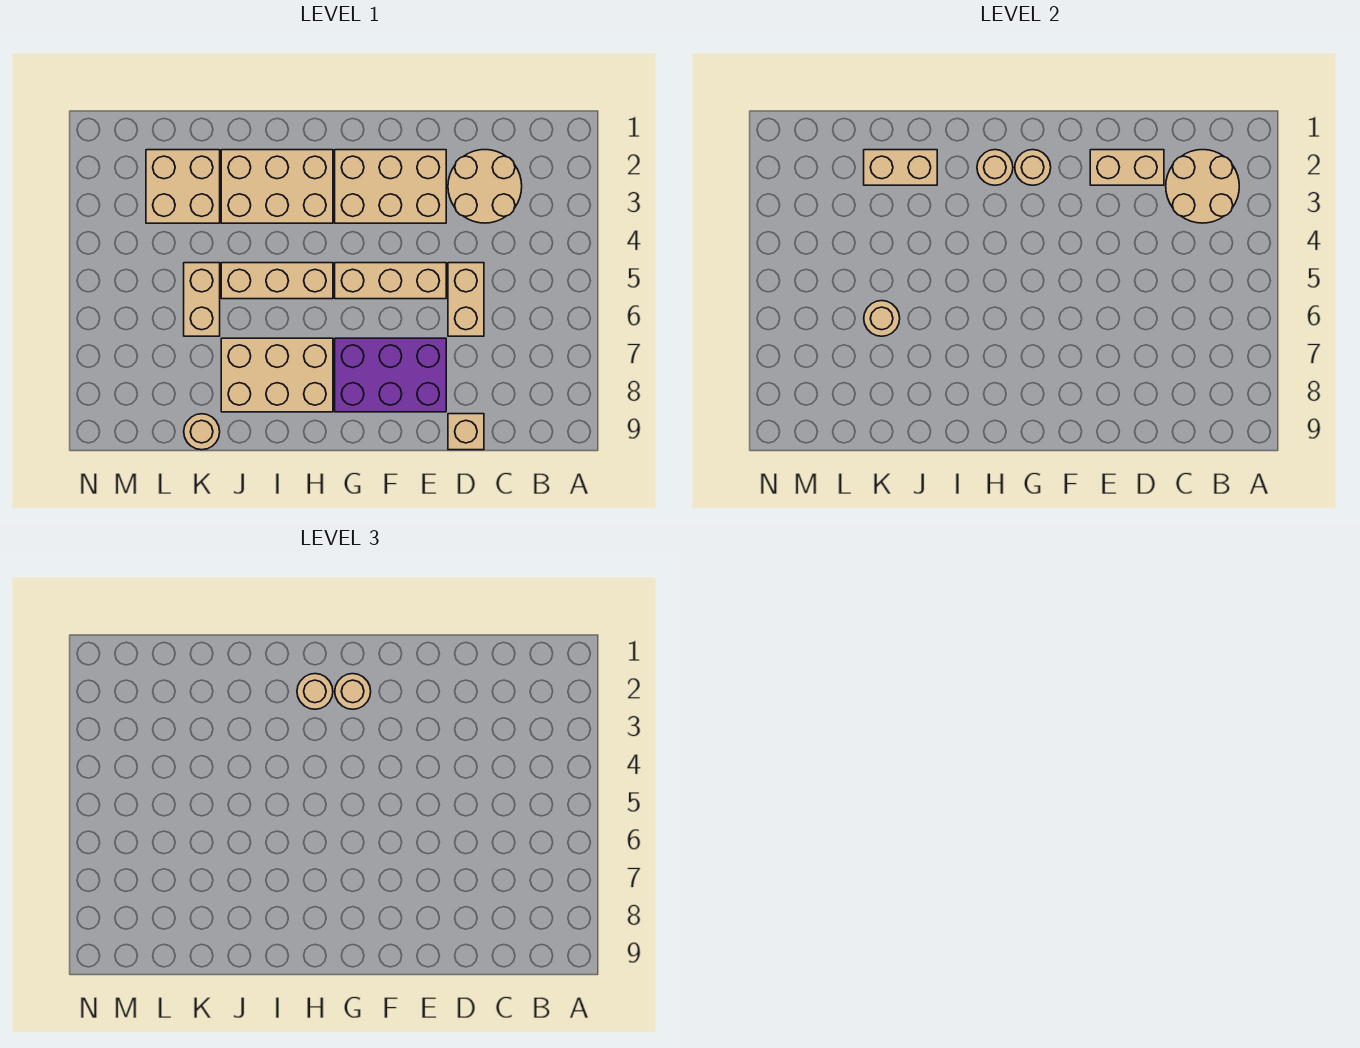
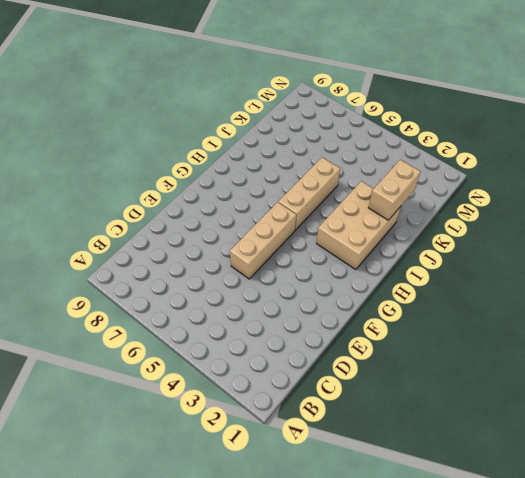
none -> tan 2x2 round brick [448,150,522,223]
none -> tan 1x2 brick [448,263,484,336]
none -> tan 1x1 brick [448,414,484,450]

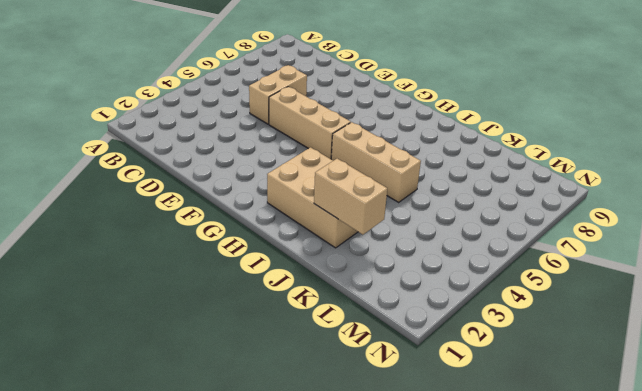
none -> tan 2x2 round brick [448,150,522,223]
none -> tan 1x1 brick [448,414,484,450]
none -> tan 2x3 brick [335,150,446,223]

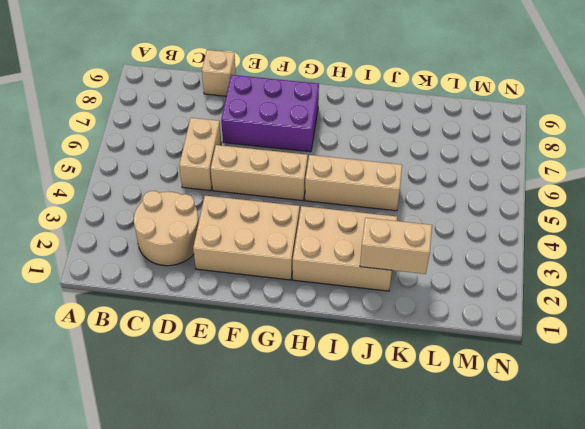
none -> tan 2x3 brick [221,338,333,412]
none -> tan 2x2 brick [146,150,220,223]
none -> tan 1x2 brick [184,263,220,336]

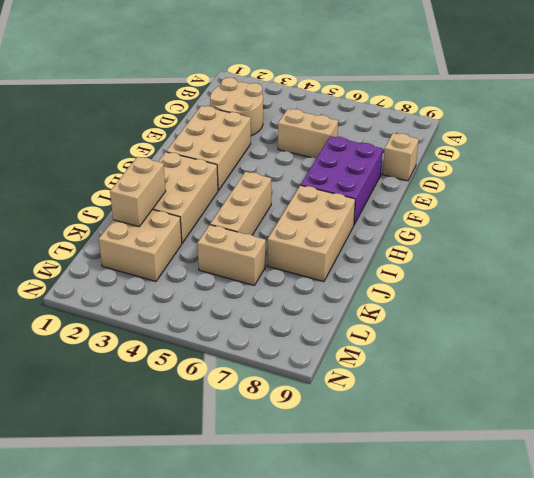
none -> tan 1x3 brick [335,263,446,299]
none -> tan 1x1 round brick [184,414,220,450]
none -> tan 2x2 round brick [1166,150,1239,223]

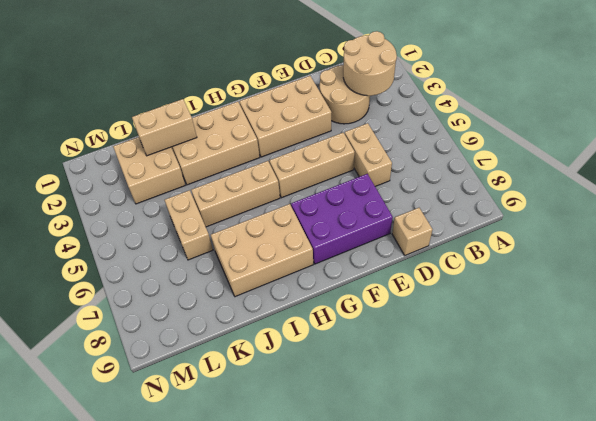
none -> tan 1x1 round brick [184,414,220,450]
none -> tan 1x2 brick [1090,150,1164,185]
none -> tan 1x1 round brick [1015,150,1051,185]

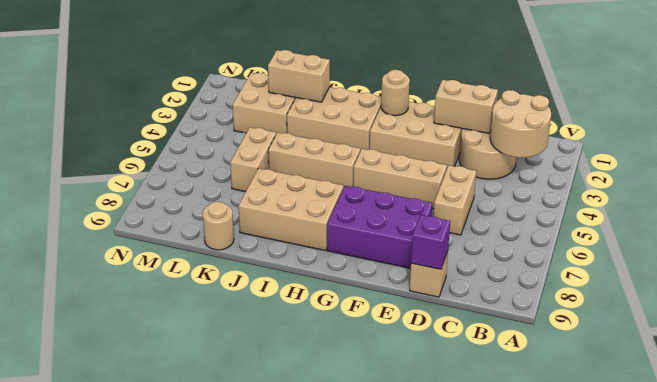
purple 1x1 brick [411,215,450,269] -> none
none -> tan 1x1 round brick [977,150,1013,185]
none -> tan 1x1 round brick [864,301,900,336]
none -> tan 1x1 round brick [335,674,371,709]

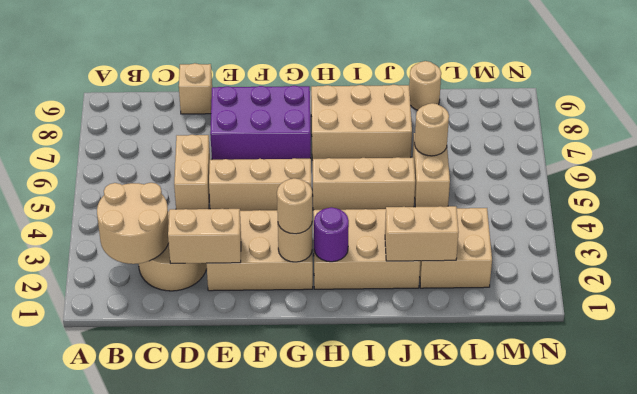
purple 1x1 round brick [314,207,349,262] -> tan 1x1 round brick [977,150,1013,185]
none -> tan 1x1 round brick [297,674,333,709]

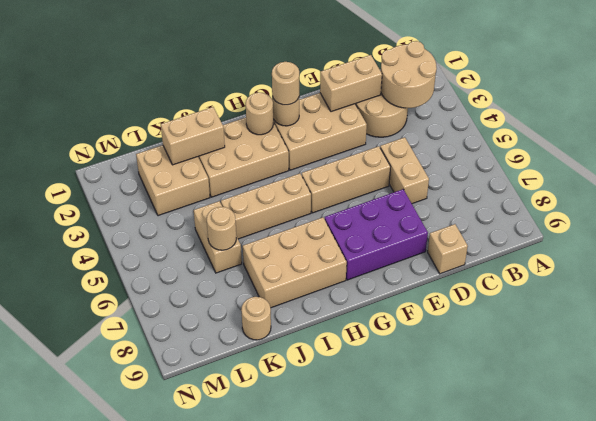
none -> tan 1x1 round brick [297,674,333,709]

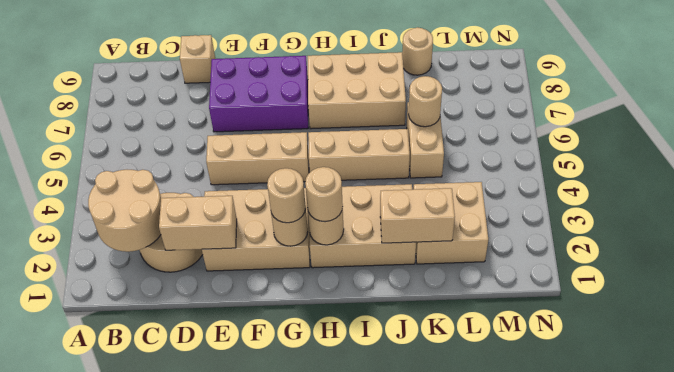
none -> tan 1x2 brick [448,263,484,336]

